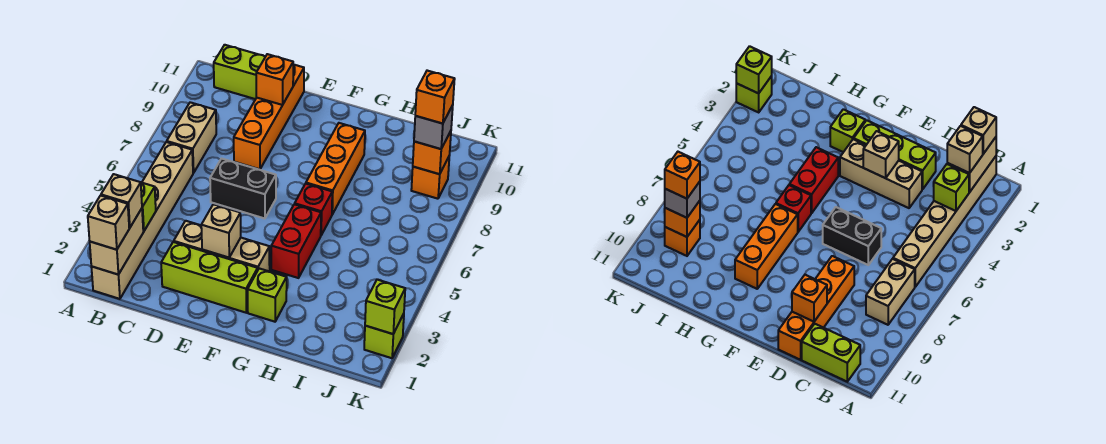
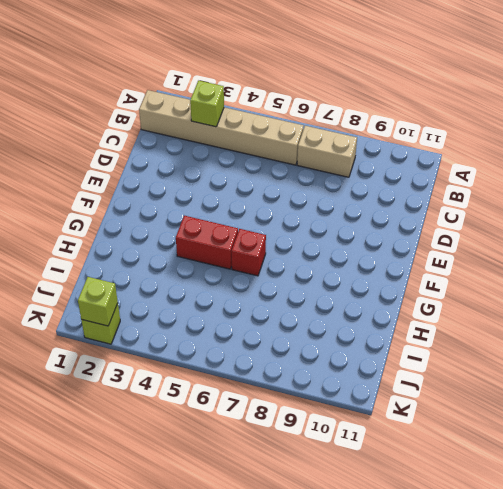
none -> lime 1x2 brick [214,45,265,99]
none -> lime 1x3 brick [161,242,258,313]
none -> tan 1x3 brick [174,221,270,271]

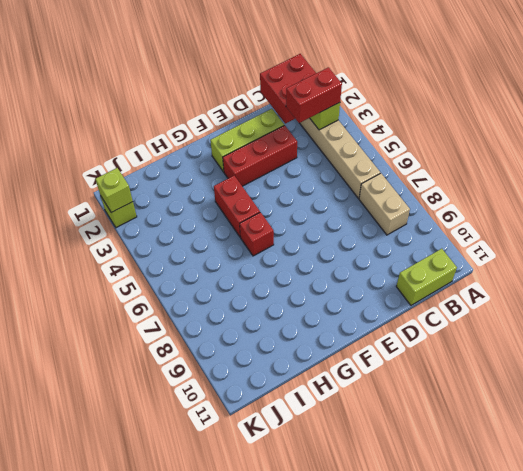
red 2x2 brick [260,54,316,123] -> tan 1x2 brick [90,208,143,275]
red 1x2 brick [286,67,342,123] -> none
red 1x3 brick [223,125,297,186] -> tan 1x3 brick [174,221,270,271]
none -> black 1x2 brick [210,159,276,219]
none -> orange 1x4 brick [234,64,304,169]
none -> lime 1x1 brick [248,268,287,322]

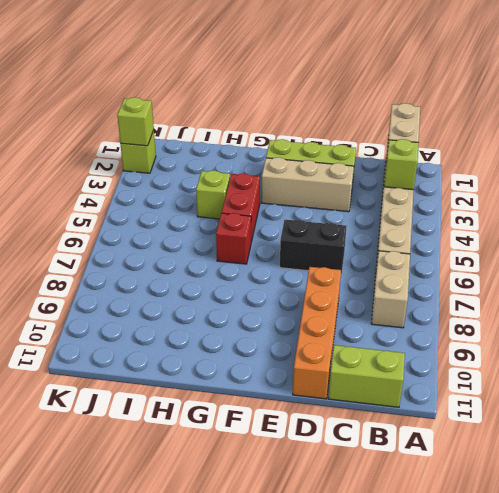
lime 1x1 brick [196,171,230,219] -> lime 1x1 brick moved to [248,268,287,322]
none -> orange 1x3 brick [306,123,365,214]
none -> orange 1x1 brick [411,157,449,199]
none -> orange 1x1 brick [256,54,293,105]

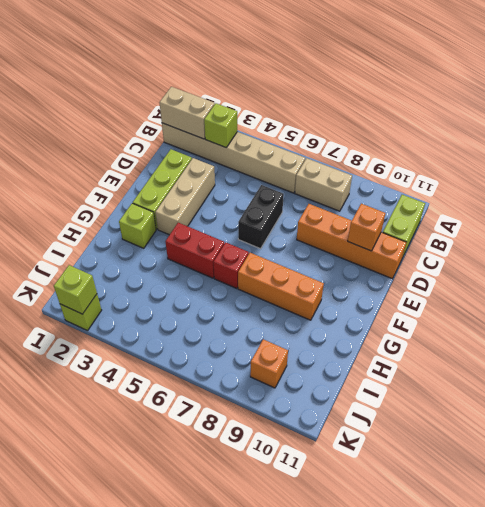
none -> tan 1x1 brick [201,204,241,258]
none -> orange 1x1 brick [413,131,451,174]
none -> tan 1x1 brick [88,196,129,250]

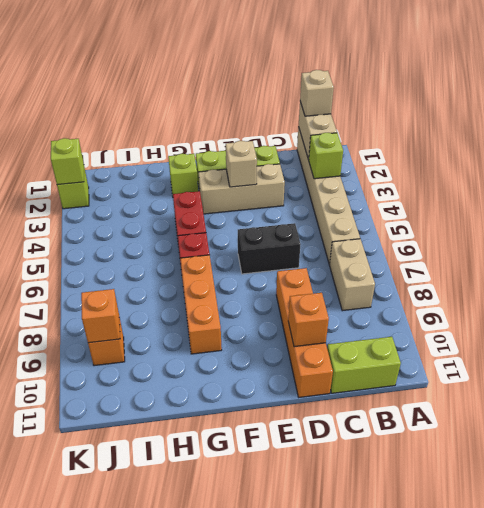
none -> tan 1x1 brick [101,174,142,228]
none -> grey 1x1 brick [414,105,453,149]
none -> orange 1x1 brick [415,71,455,124]

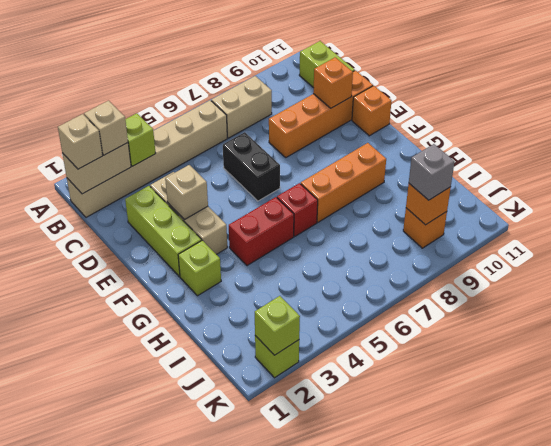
orange 1x1 brick [352,86,392,136] -> orange 1x1 brick moved to [415,71,455,124]

